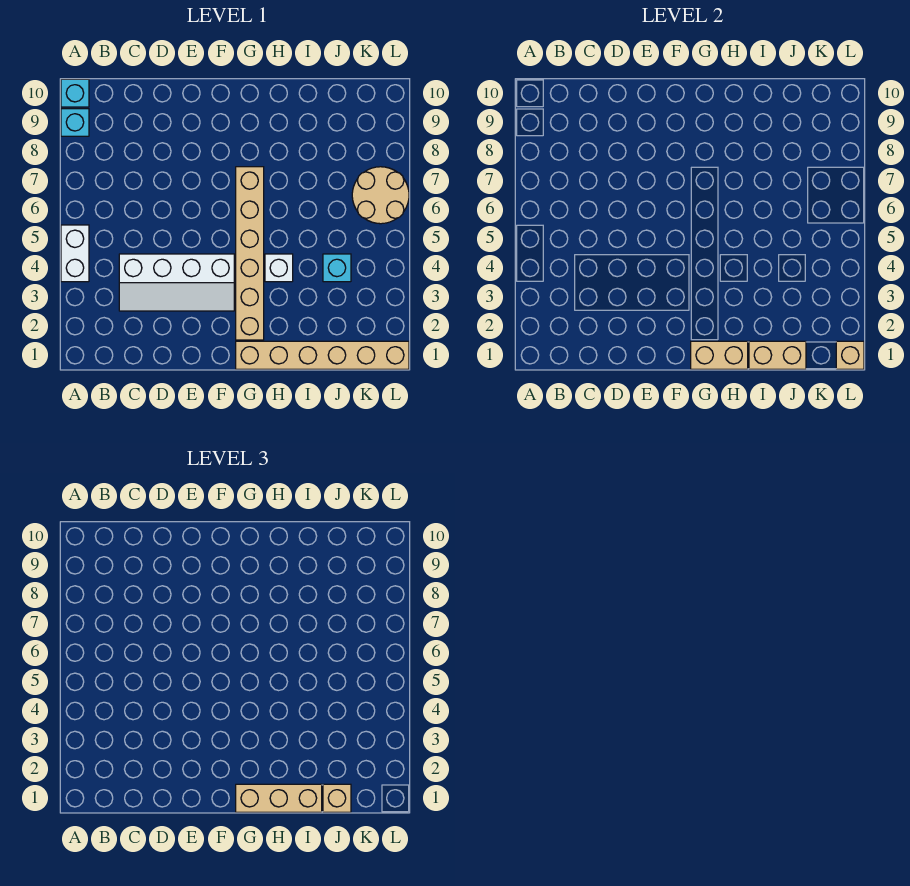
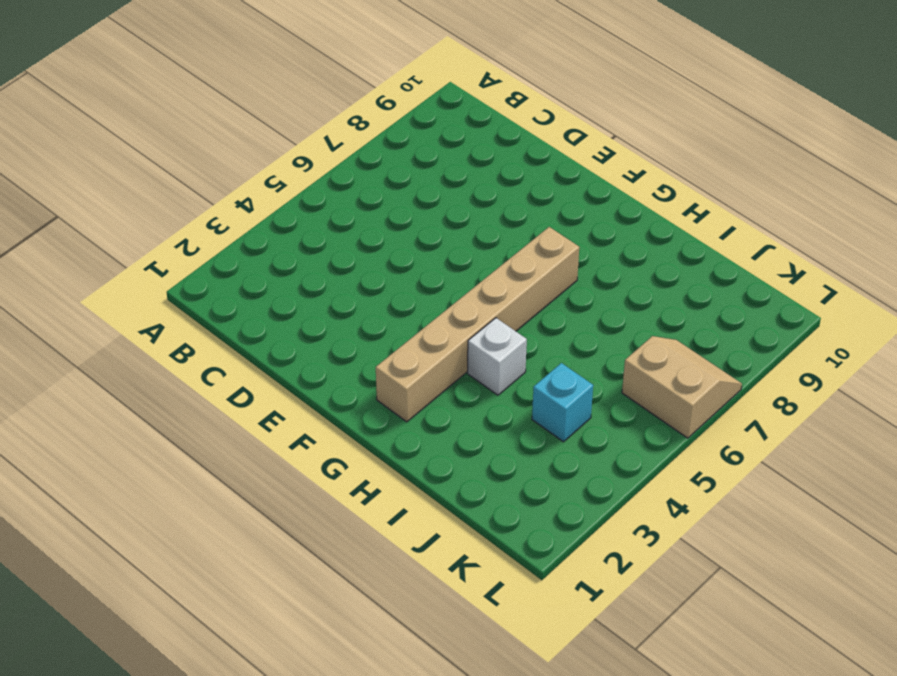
tan 2x2 slope [622,336,742,438] -> tan 2x2 round brick [352,167,409,224]
none -> white 1x2 brick [61,225,89,282]
none -> cyan 1x1 brick [61,109,89,136]
none -> cyan 1x1 brick [61,79,89,107]

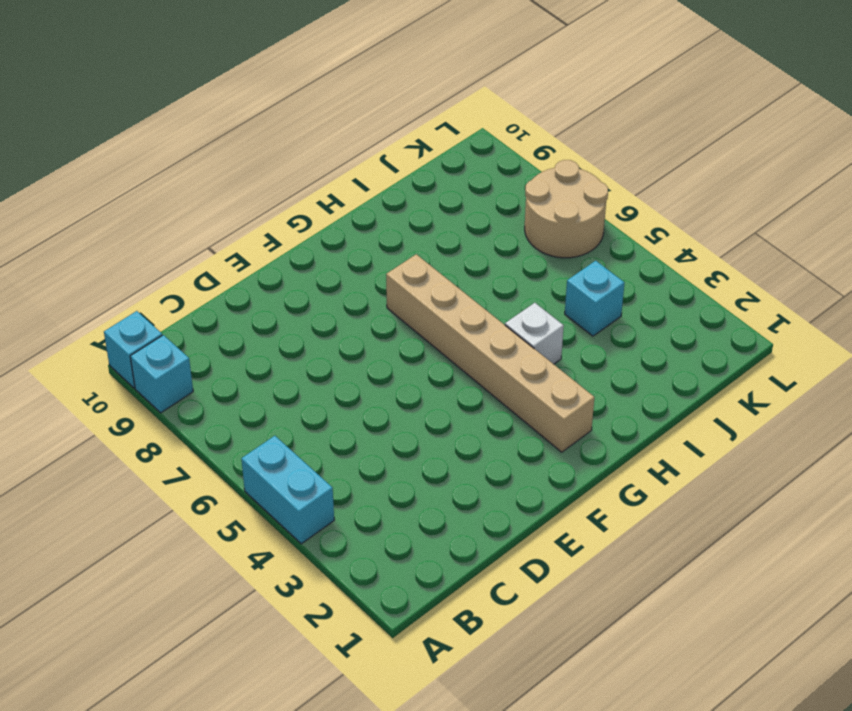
cyan 1x2 brick [241,436,334,544] -> white 1x2 brick [61,225,89,282]
none -> white 2x4 slope [119,254,234,311]
none -> tan 1x6 brick [236,341,409,369]
none -> tan 1x2 brick [691,341,748,369]

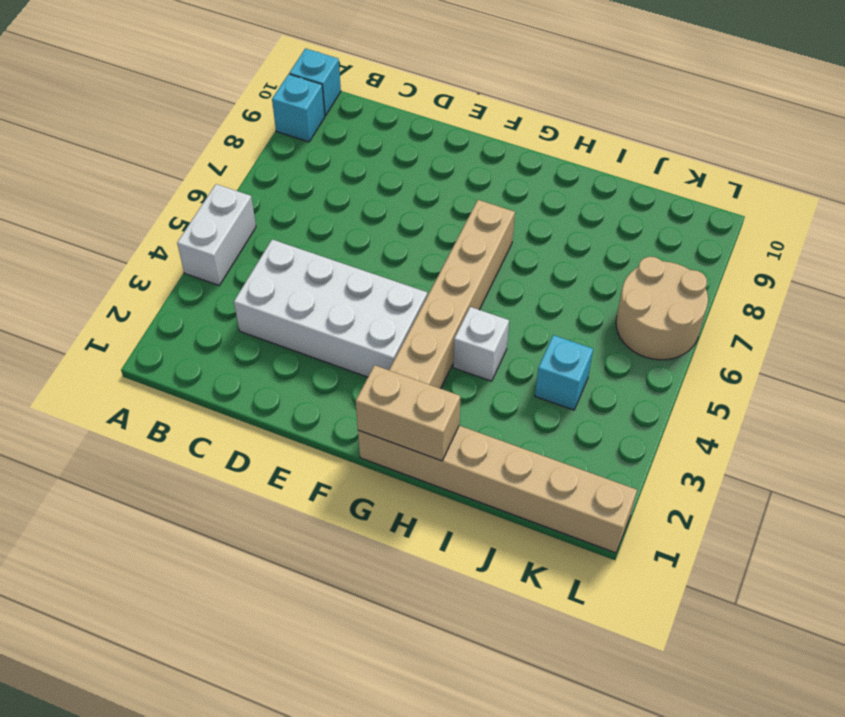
white 2x4 brick [234,240,427,377] -> white 2x4 slope [119,254,234,311]
none -> tan 1x2 brick [749,341,806,369]
none -> tan 1x1 brick [836,341,864,369]
none -> tan 1x3 brick [236,784,322,812]

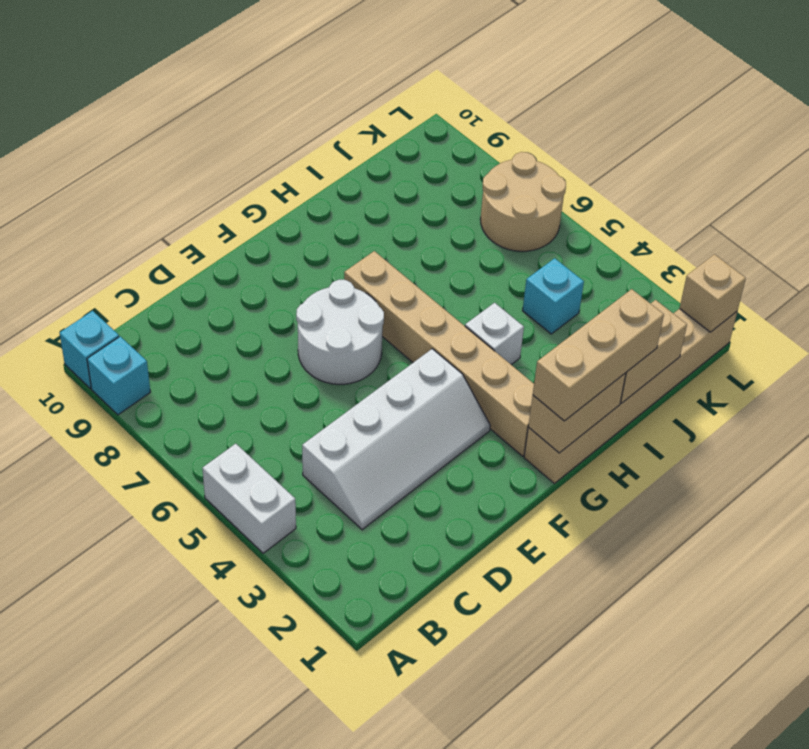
white 2x2 round brick [296,280,384,384] -> none
none -> tan 1x1 brick [323,784,351,812]

